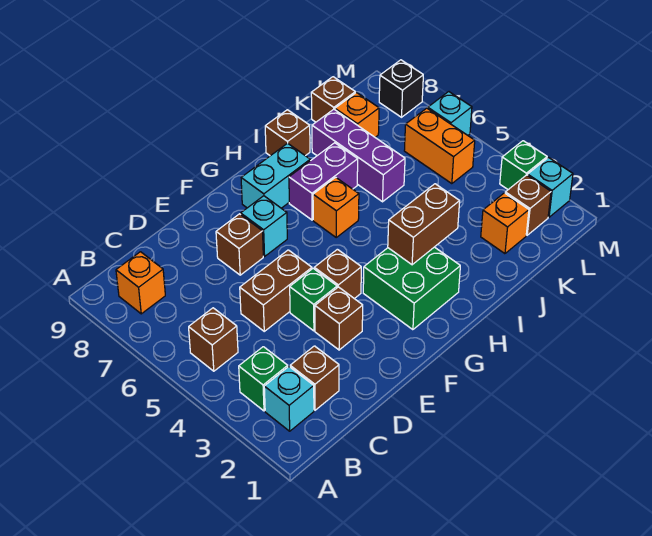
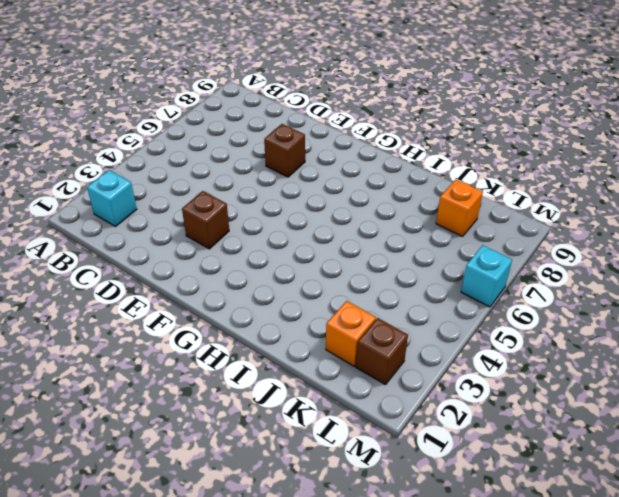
none -> green 1x1 brick [239,347,288,411]
none -> brown 1x1 brick [189,308,238,371]
none -> orange 1x1 brick [116,252,165,314]

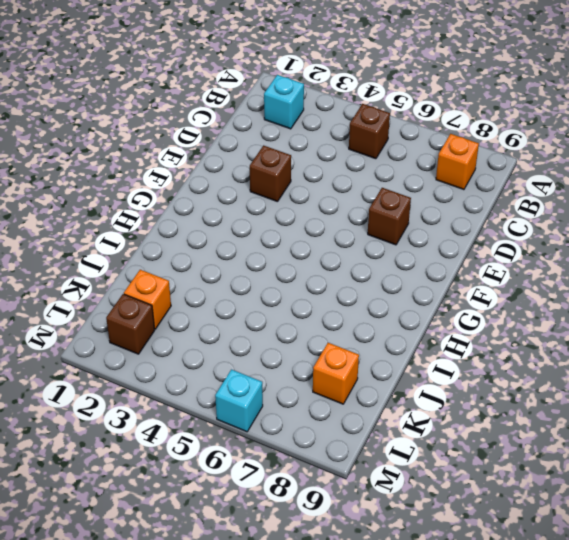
none -> green 1x1 brick [239,347,288,411]
none -> brown 1x1 brick [290,346,339,410]
none -> brown 1x2 brick [240,250,312,331]

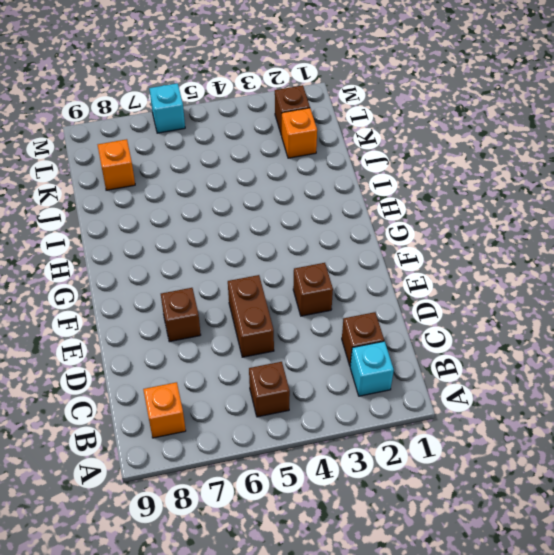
none -> green 1x1 brick [239,347,288,411]
none -> green 1x1 brick [290,268,337,331]
none -> brown 1x1 brick [314,249,361,299]

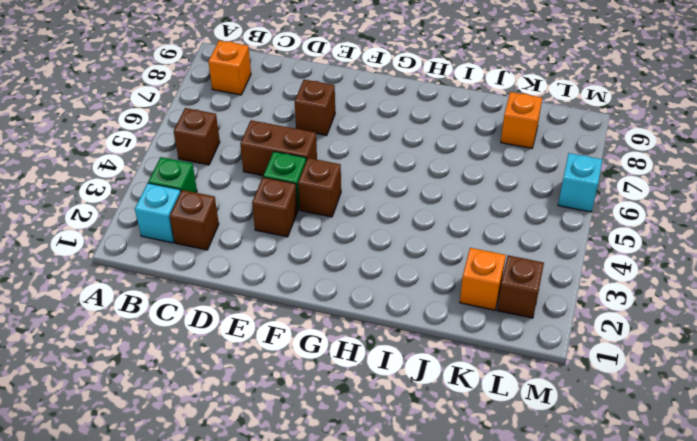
none -> cyan 1x1 brick [241,196,287,256]
none -> green 2x2 brick [363,247,460,330]
none -> cyan 1x2 brick [241,143,310,208]

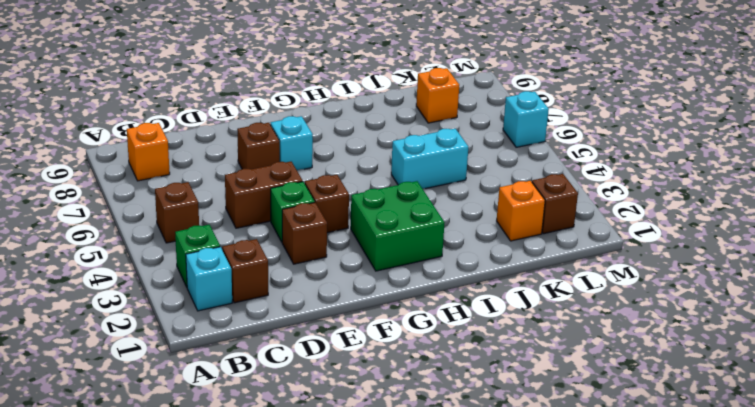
cyan 1x2 brick [391,129,468,189] -> cyan 1x2 brick moved to [241,143,310,208]
none -> orange 1x1 brick [313,177,359,237]
none -> purple 1x2 brick [289,143,358,220]
none -> brown 1x1 brick [265,110,310,156]

